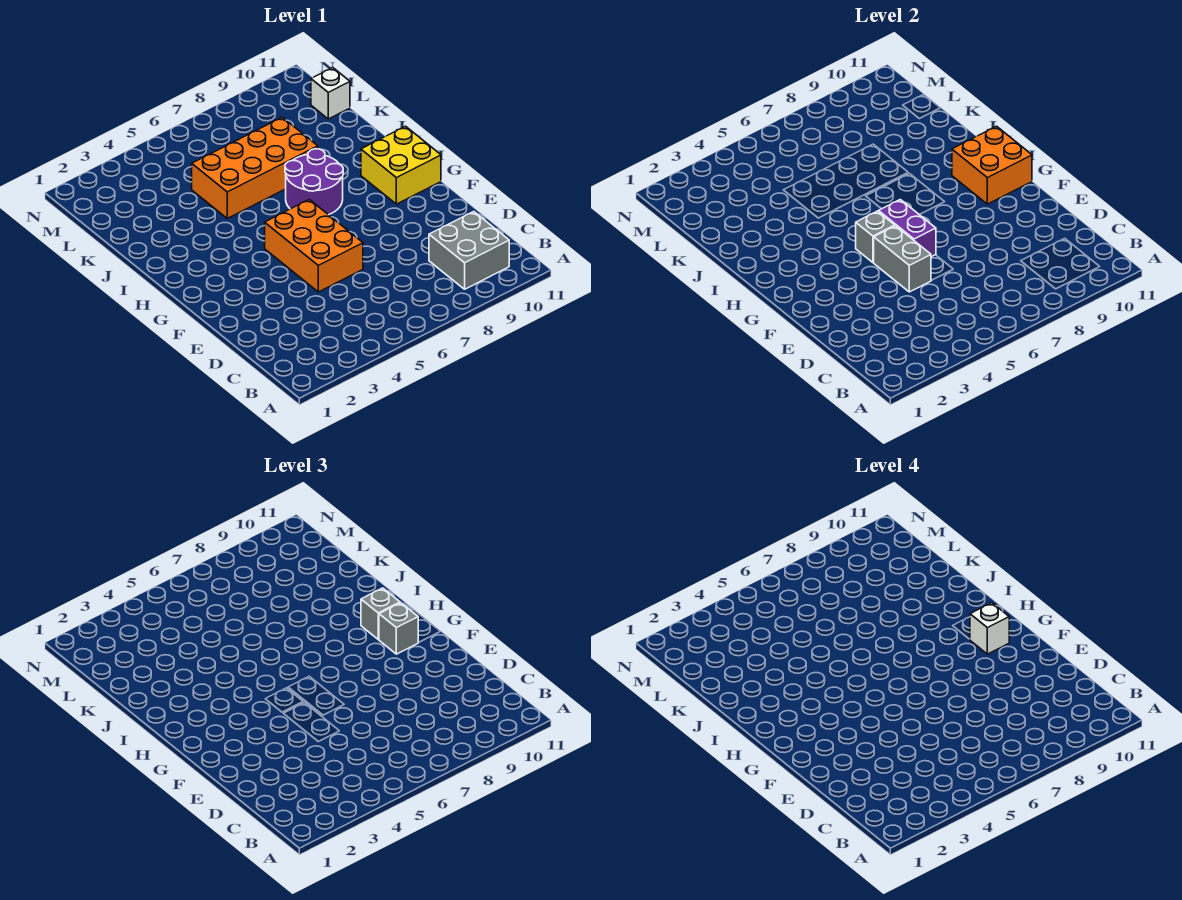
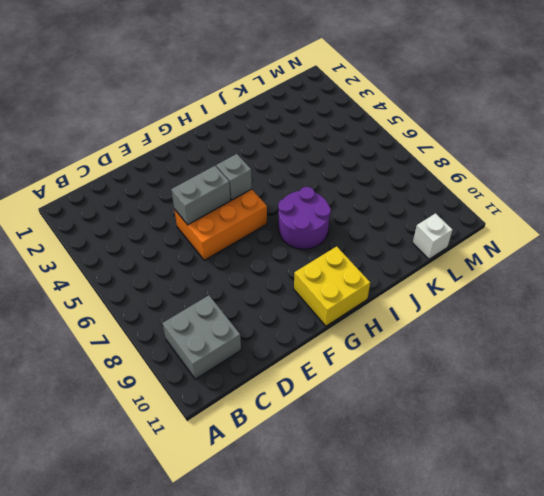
none -> orange 2x4 brick [192,117,318,218]
none -> purple 1x2 brick [879,200,936,257]
none -> orange 2x2 brick [952,126,1032,204]

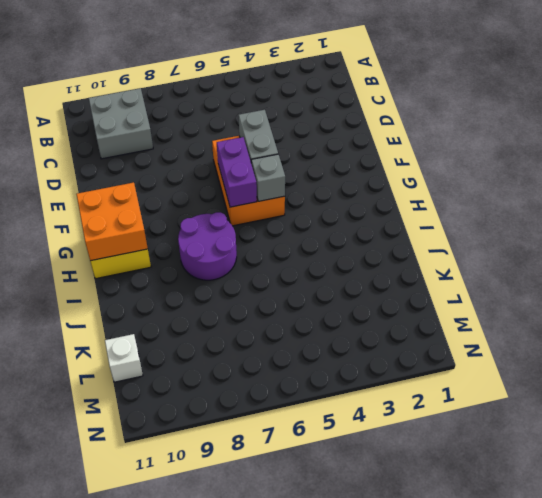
none -> orange 2x4 brick [192,117,318,218]
none -> grey 1x1 brick [379,603,418,654]
none -> grey 1x1 brick [361,588,400,639]

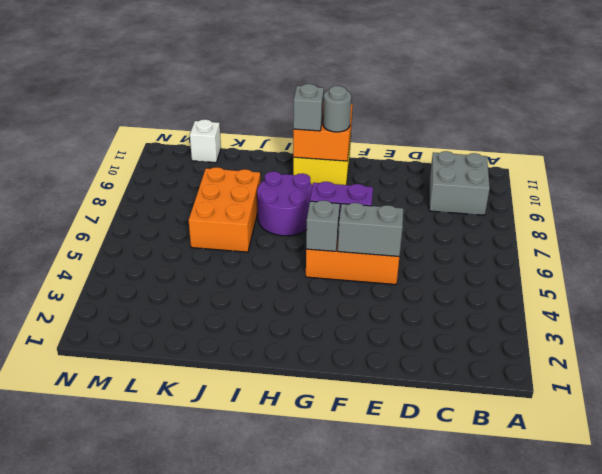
grey 1x1 round brick [323,86,351,132] -> grey 1x1 brick [379,603,418,654]
orange 2x3 brick [189,167,261,252] -> orange 2x4 brick [192,117,318,218]
none -> white 1x1 brick [970,603,1009,654]

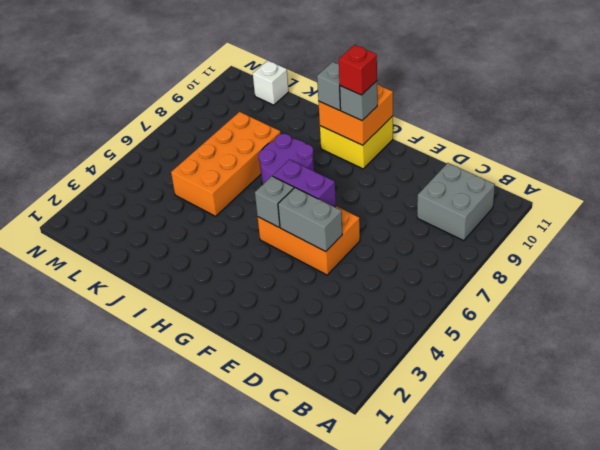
red 1x1 brick [339,45,377,95] -> white 1x1 brick [970,603,1009,654]

